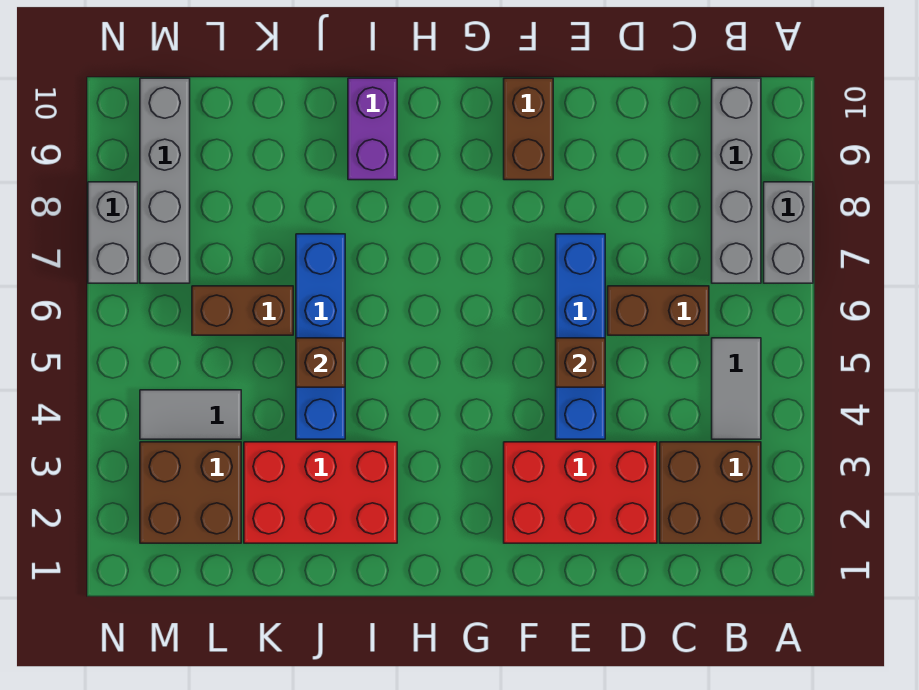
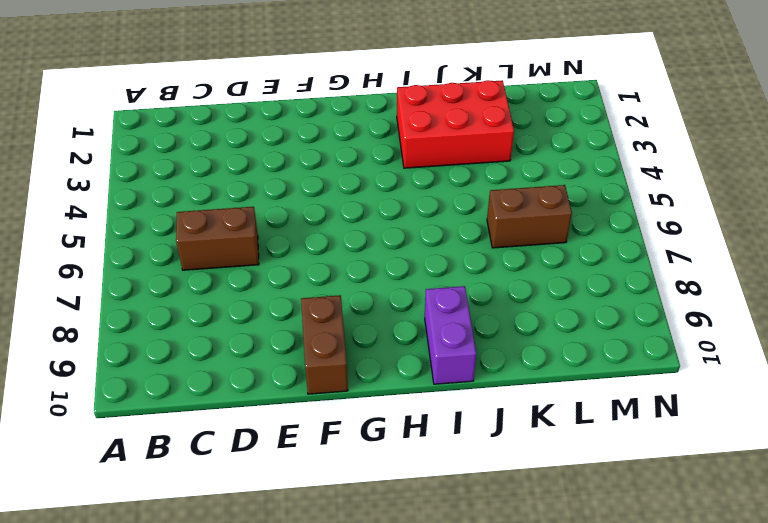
none -> grey 1x2 brick [764,182,813,283]
none -> brown 2x2 brick [660,442,761,543]
none -> grey 1x2 tile [712,338,761,439]

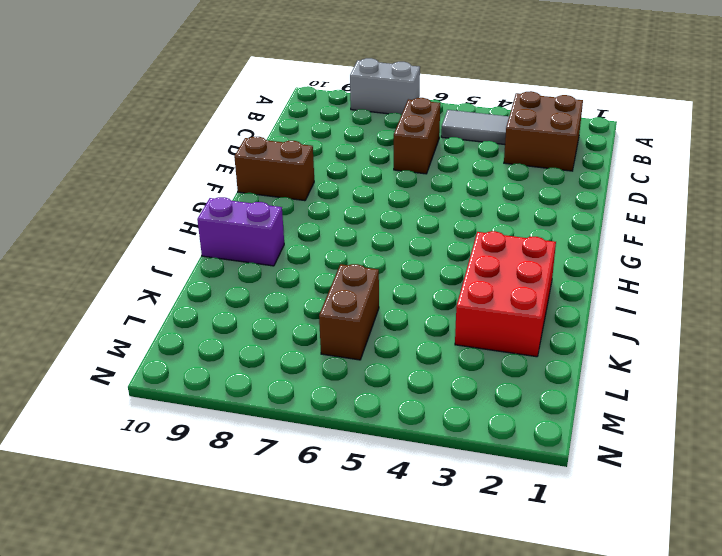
none -> grey 1x4 brick [712,78,761,283]
none -> red 2x3 brick [504,442,657,543]
none -> blue 1x4 brick [556,234,605,439]

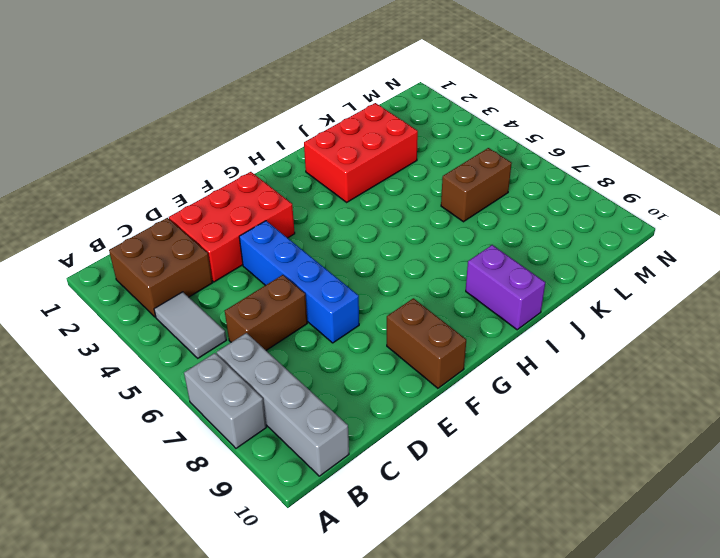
none -> blue 1x4 brick [296,234,345,439]
none -> brown 2x2 brick [140,442,241,543]
none -> grey 1x2 tile [140,390,241,439]

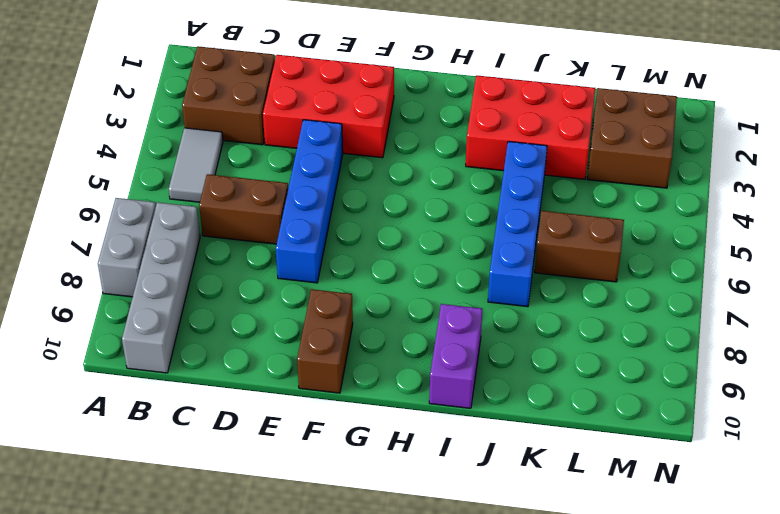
none -> grey 1x2 tile [140,390,241,439]
none -> grey 1x4 brick [140,78,190,283]
none -> grey 1x2 brick [88,182,138,283]

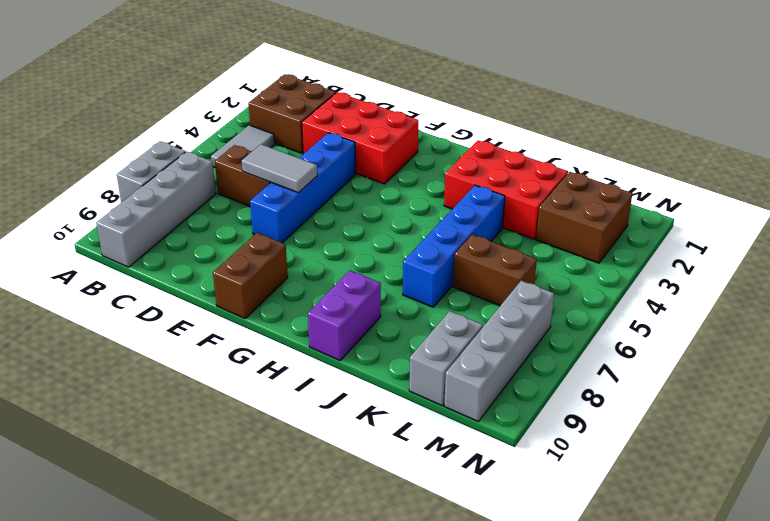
grey 1x2 tile [242,144,317,193] -> grey 1x2 tile moved to [140,390,241,439]
grey 1x2 brick [409,311,483,406] -> grey 1x2 brick moved to [88,182,138,283]
none -> brown 1x1 brick [556,338,605,387]
none -> brown 1x1 brick [296,338,345,387]

